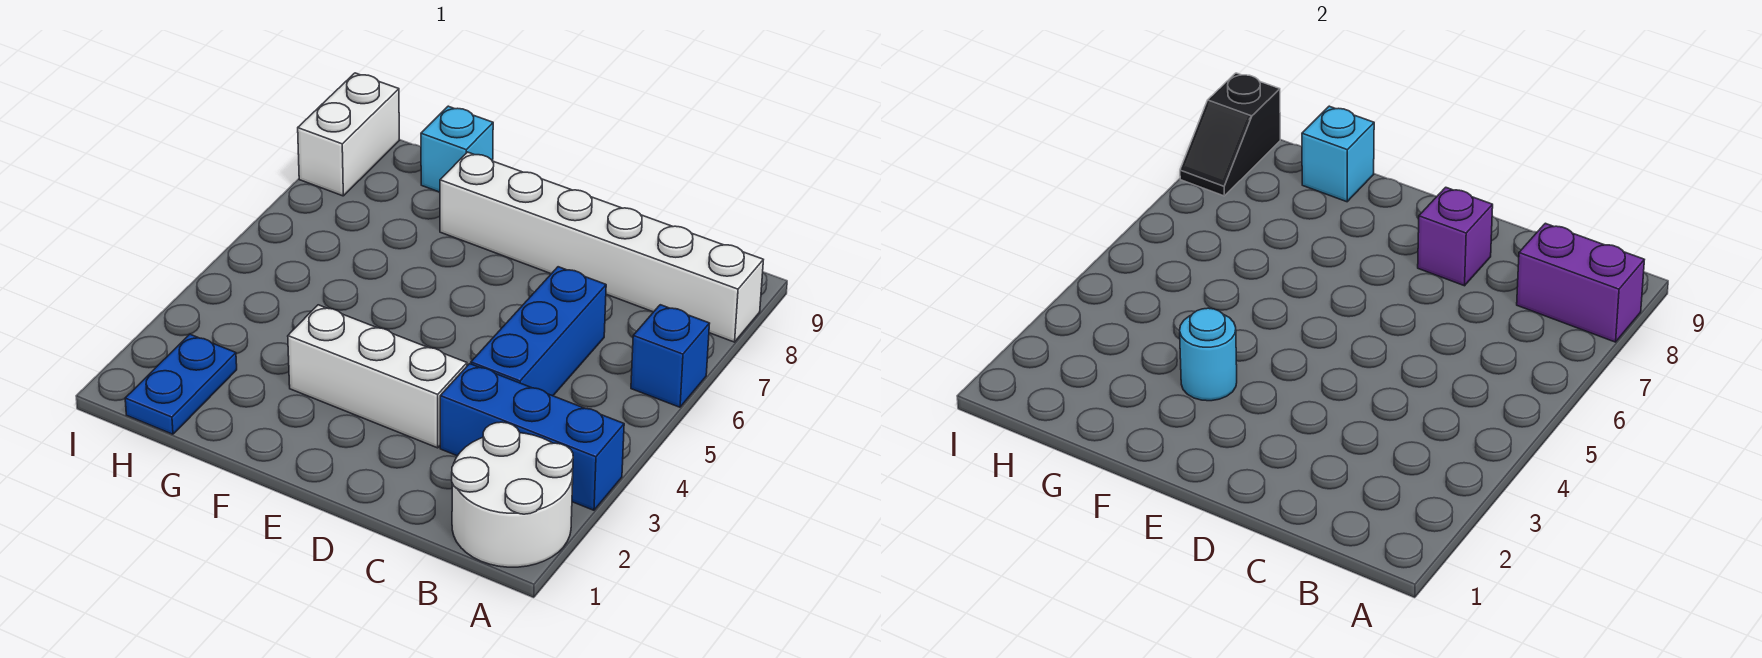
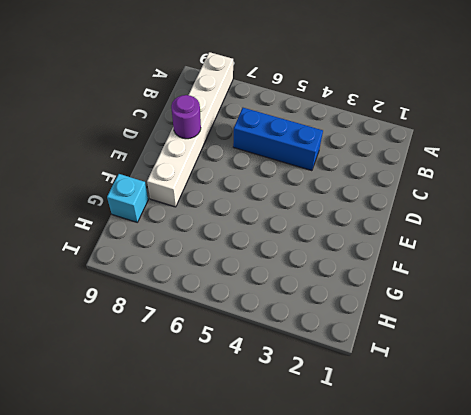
purple 1x1 round brick [171,95,201,139] -> purple 1x1 brick [1418,187,1493,286]
none -> white 2x2 round brick [452,422,573,567]
none -> blue 1x3 brick [440,364,624,510]
none -> blue 1x1 brick [631,305,710,407]

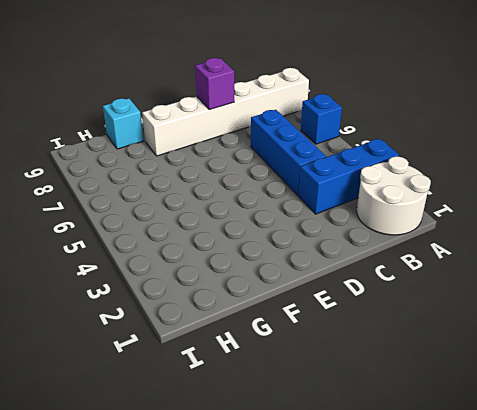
none -> white 1x3 brick [288,305,467,448]
none -> blue 1x2 plate [125,334,237,434]
none -> white 1x2 brick [298,73,399,196]

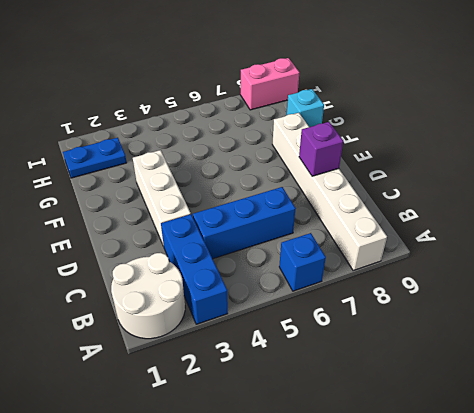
pink 1x2 brick [240,58,299,110] -> white 1x2 brick [298,73,399,196]
none -> purple 1x2 brick [1517,223,1644,342]
none -> cyan 1x1 round brick [1180,308,1237,401]
none -> cyan 1x1 brick [1302,106,1374,202]

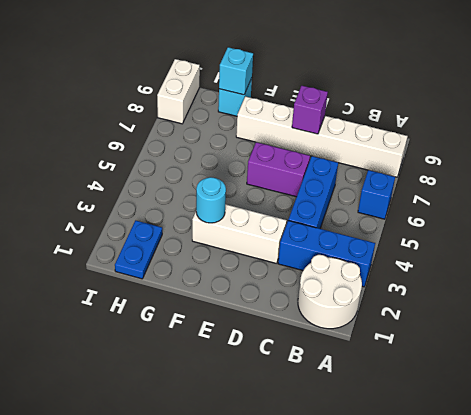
purple 1x2 brick [247,142,310,197] -> purple 1x2 brick moved to [1517,223,1644,342]
none -> black 1x2 slope [1180,73,1280,196]

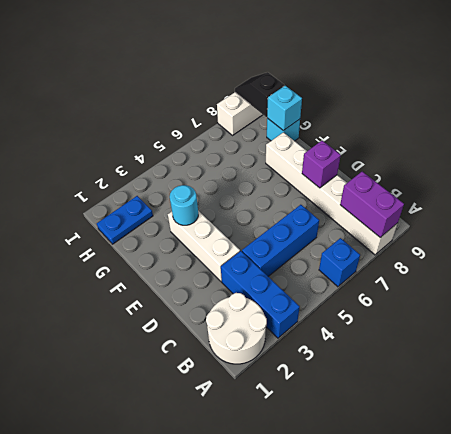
black 1x2 slope [235,72,284,117] -> black 1x2 slope turned to [1180,73,1280,196]

